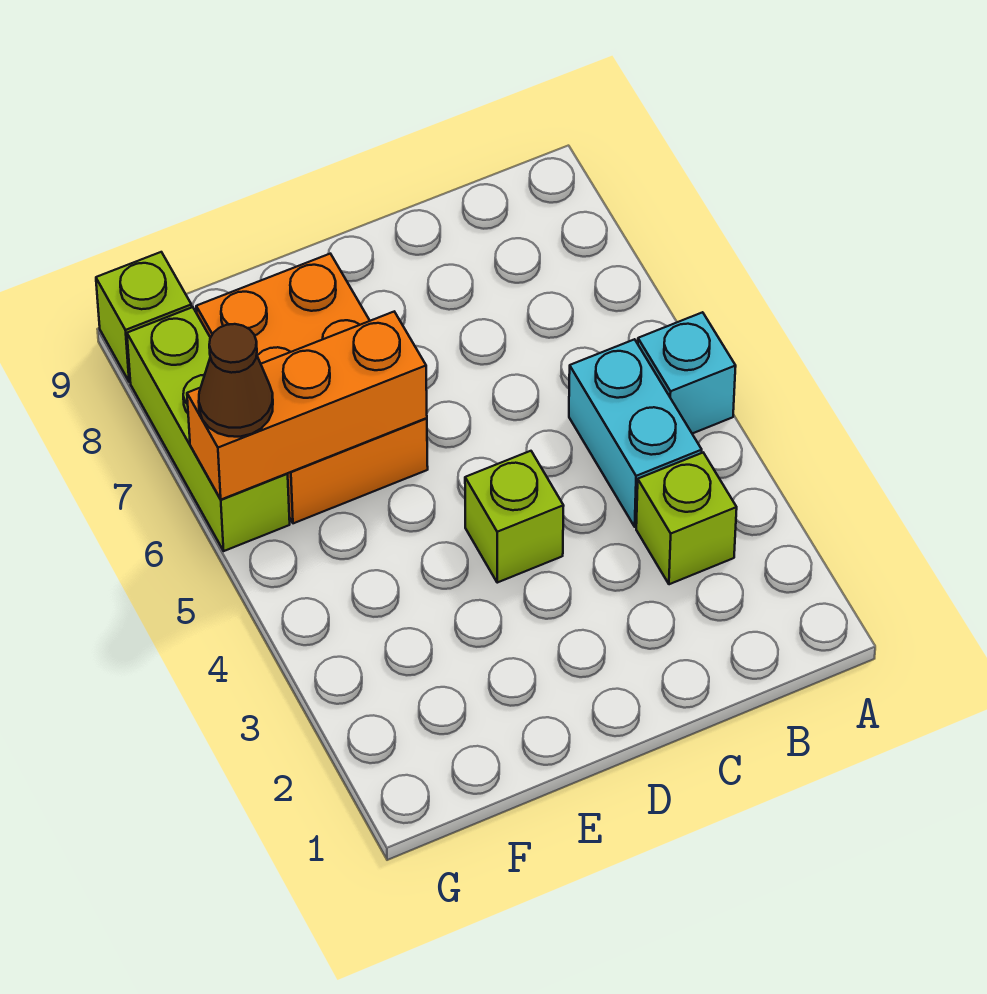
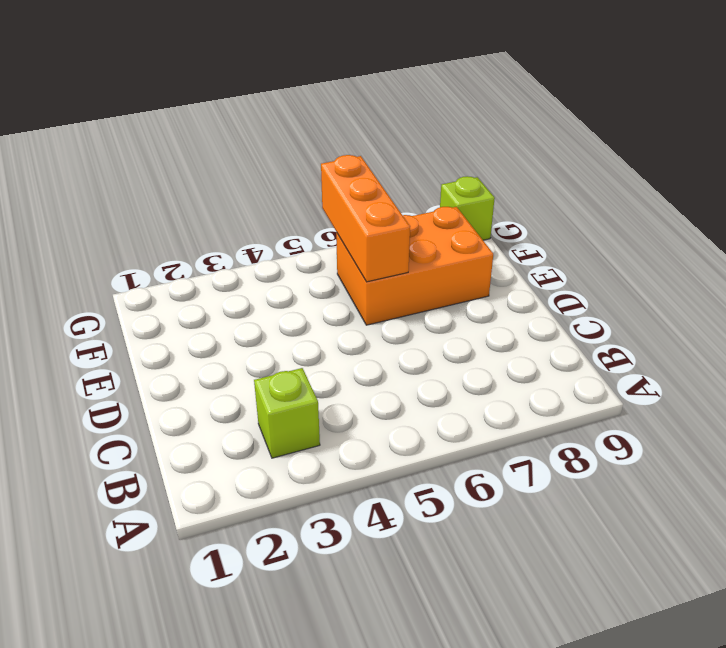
none -> cyan 1x1 brick [638,312,736,434]
none -> cyan 1x2 brick [569,339,702,527]

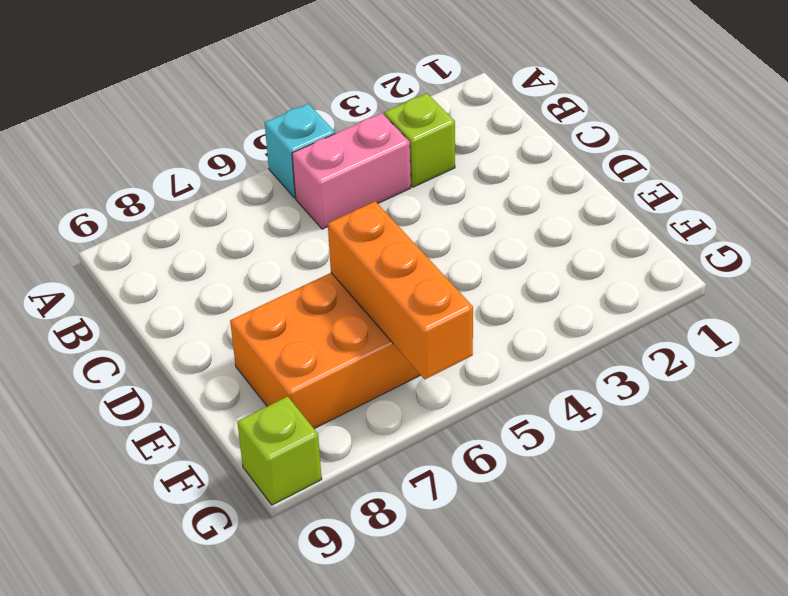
pink 1x2 brick [292,113,411,229] -> cyan 1x2 brick [569,339,702,527]
none -> lime 1x1 brick [465,451,564,583]
none -> lime 1x3 brick [127,307,290,551]

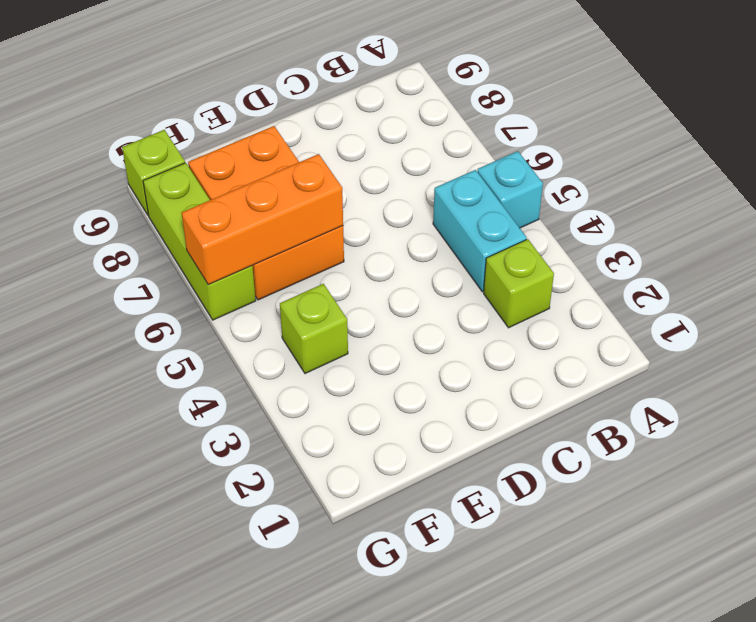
lime 1x1 brick [280,284,348,374] -> lime 1x1 brick moved to [465,451,564,583]
none -> brown 1x1 cone [199,324,273,437]

